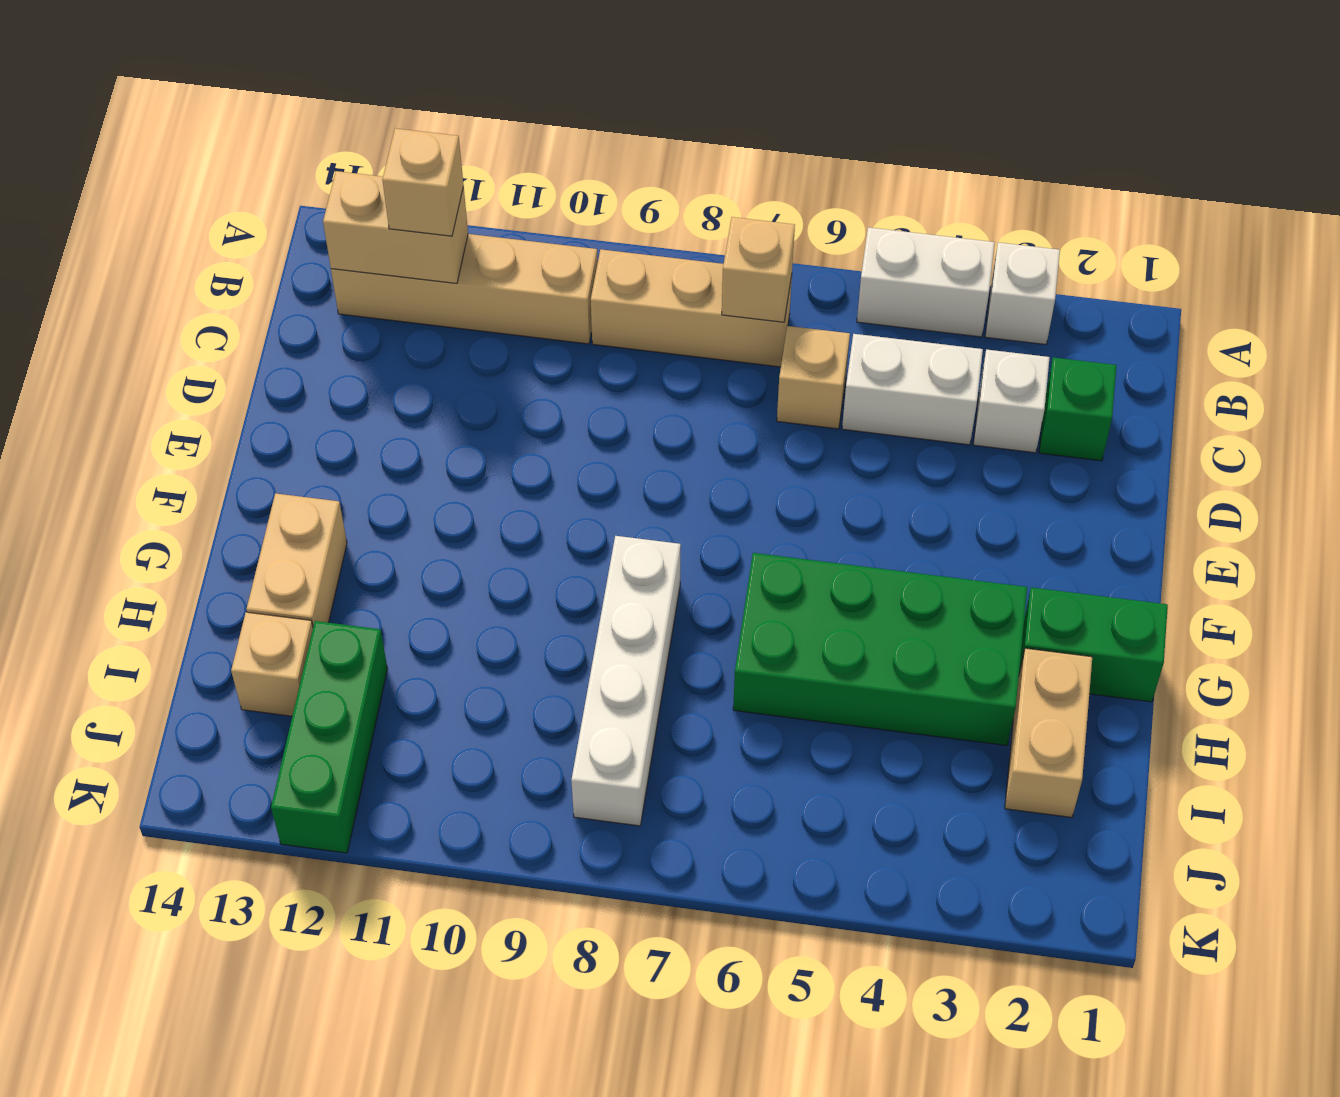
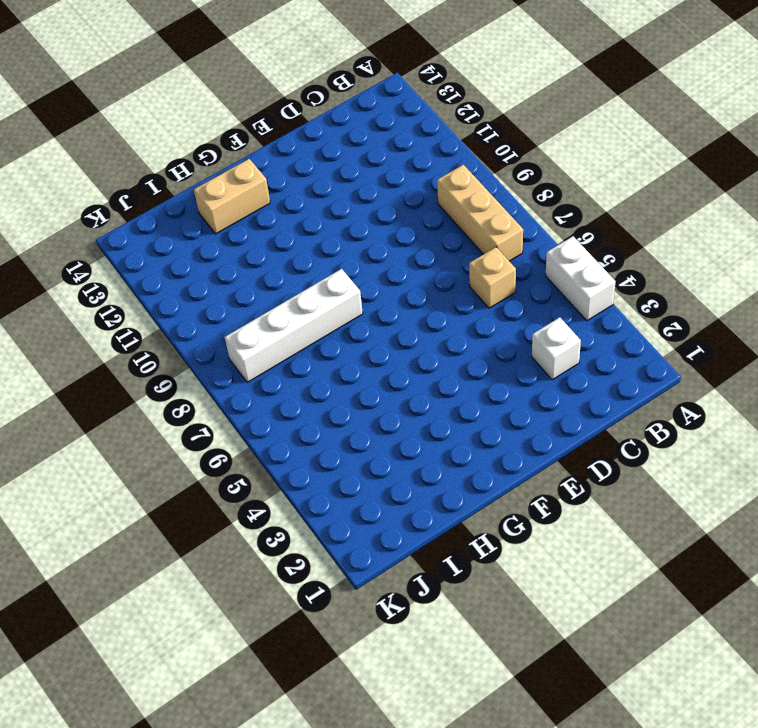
none -> white 1x1 brick [985,242,1060,345]
none -> tan 1x4 brick [331,234,598,344]
none -> green 1x1 brick [1039,357,1117,461]

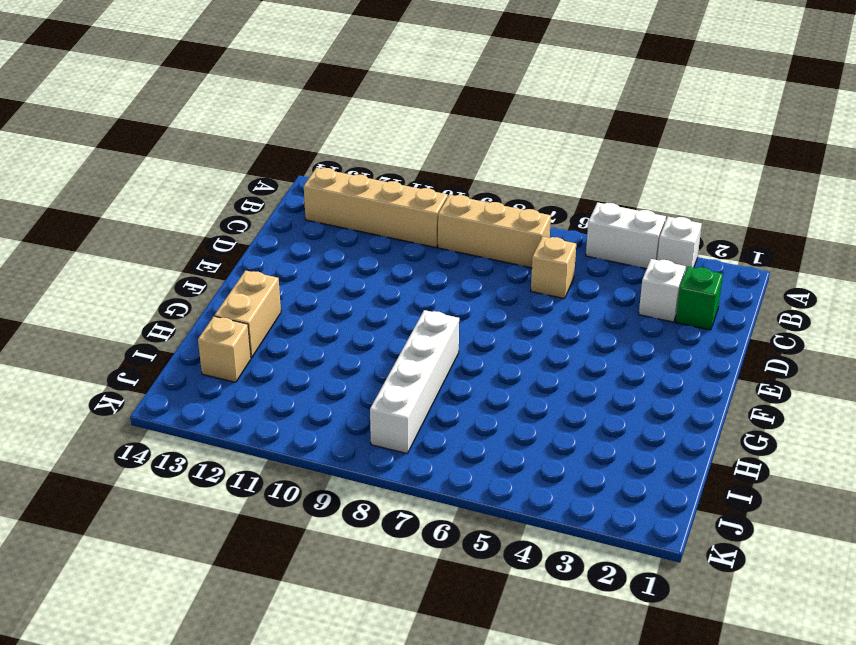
none -> white 1x2 brick [842,334,983,445]
none -> green 1x2 brick [1019,587,1168,702]
none -> green 2x4 brick [733,553,1027,745]

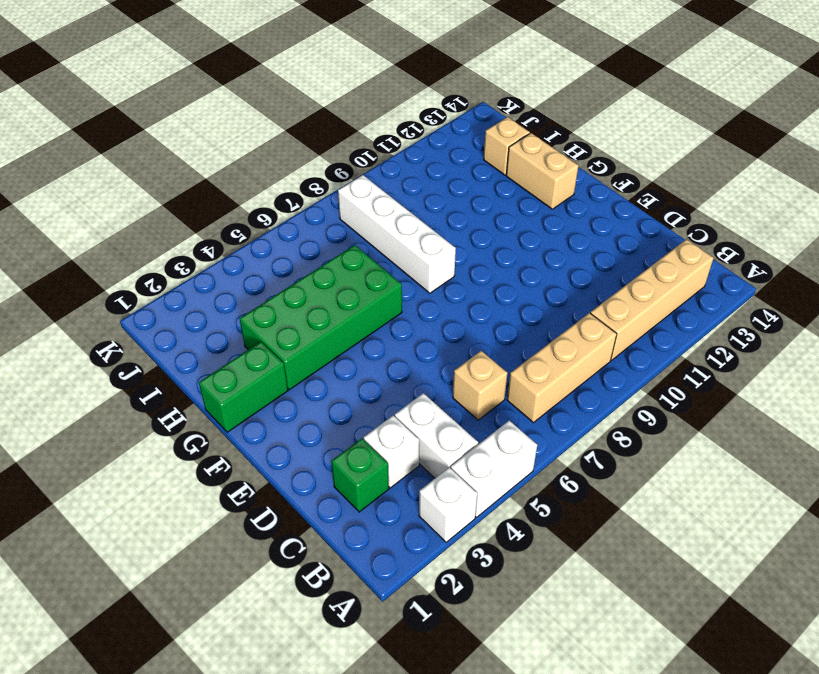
white 1x2 brick [395,393,478,478] -> white 1x2 brick turned to [842,334,983,445]
none -> tan 1x2 brick [1005,648,1092,817]
none -> green 1x3 brick [271,621,387,853]
none -> tan 1x1 brick [722,217,795,322]

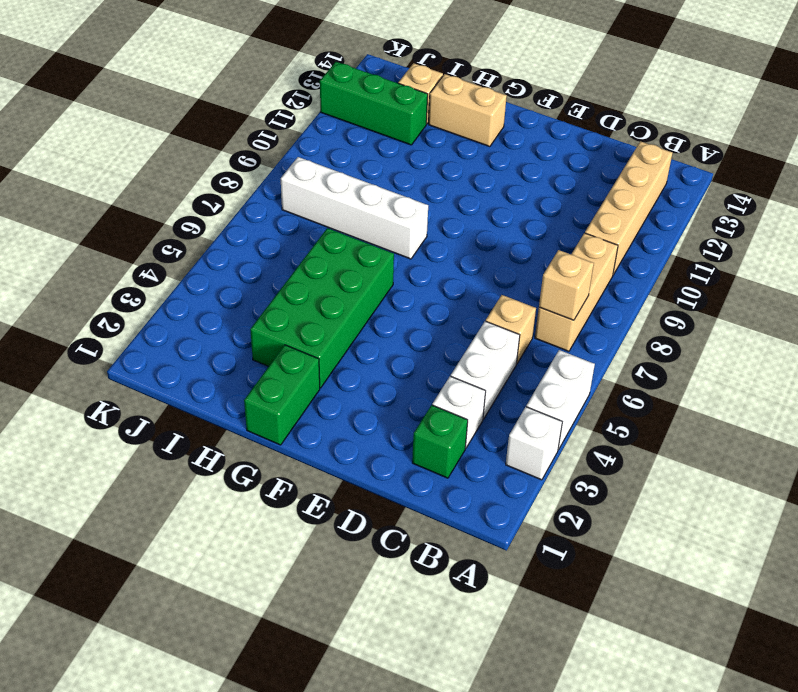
none -> tan 1x2 brick [1005,648,1092,817]
none -> tan 1x2 brick [323,171,468,283]
none -> tan 1x1 brick [383,128,464,236]

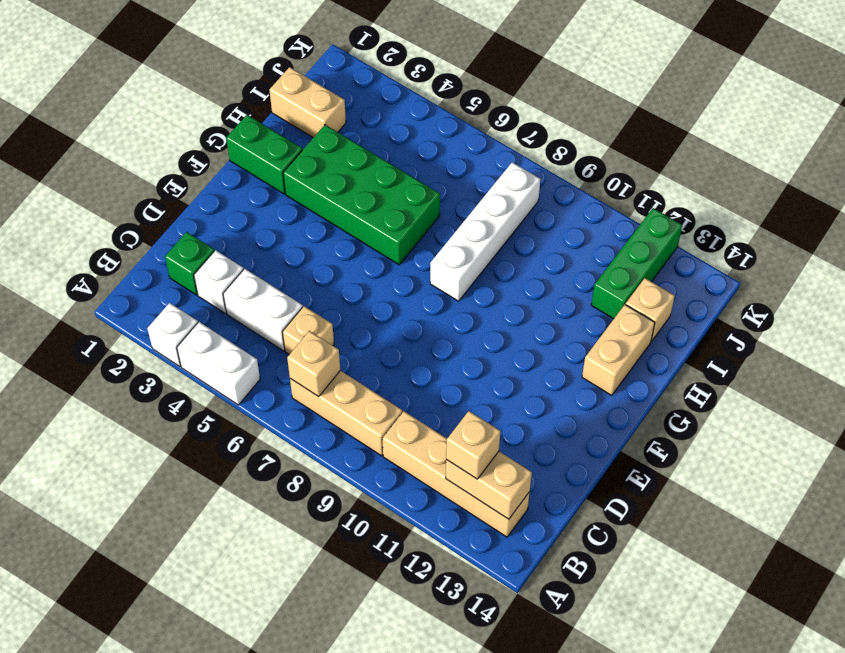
tan 1x2 brick [270,67,346,138] -> tan 1x2 brick turned to [1005,648,1092,817]

